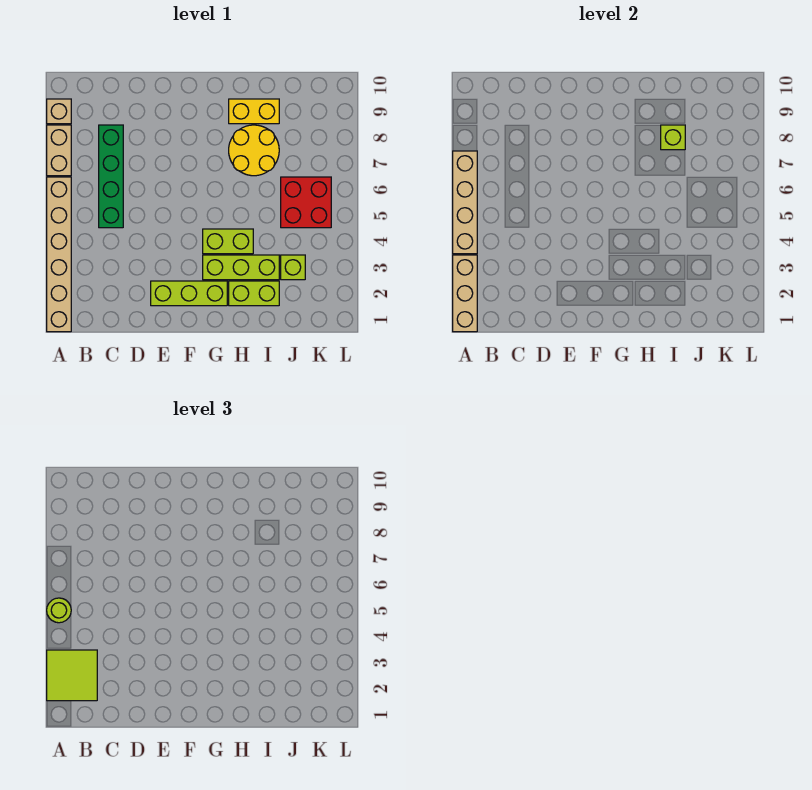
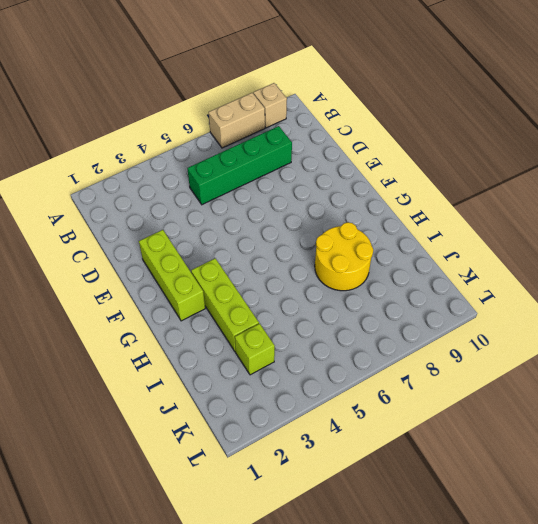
none -> tan 1x6 brick [47,177,71,332]
none -> lime 1x2 brick [203,229,253,254]
none -> lime 1x2 brick [229,281,279,306]

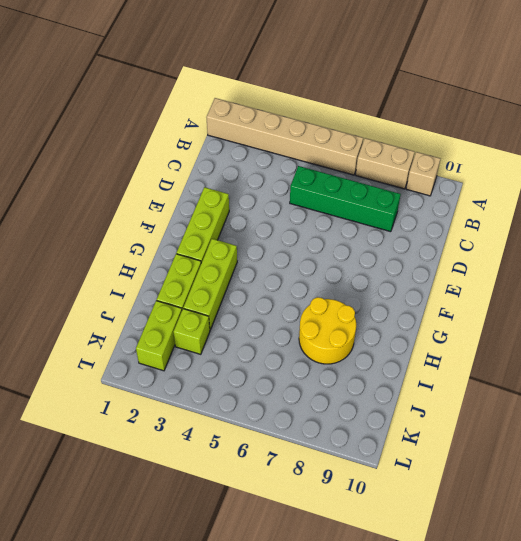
lime 1x2 brick [136,301,182,371] -> lime 1x2 brick moved to [203,229,253,254]
none -> yellow 1x2 brick [229,99,279,124]
none -> red 2x2 brick [281,177,331,228]
none -> tan 1x3 brick [453,255,477,332]

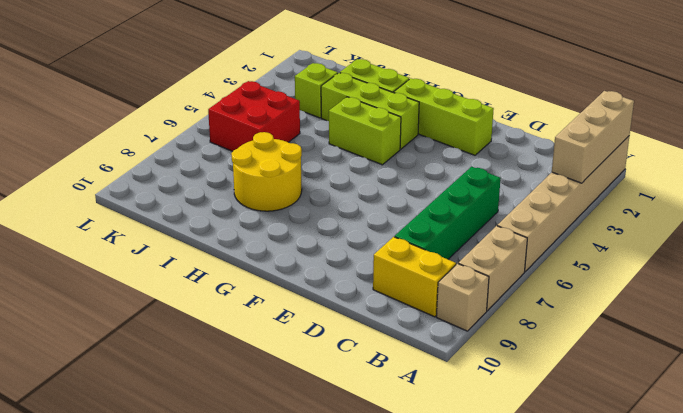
yellow 1x2 brick [373,237,456,317] -> yellow 1x2 brick moved to [229,99,279,124]
none -> tan 1x4 brick [453,151,477,254]
none -> lime 1x1 brick [661,125,685,150]
none -> lime 2x2 tile [47,650,97,701]

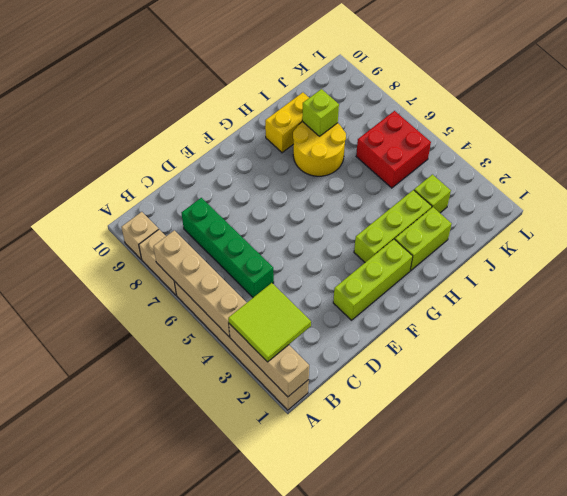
none -> lime 1x2 brick [203,229,253,254]
none -> lime 1x1 round brick [47,598,71,623]

